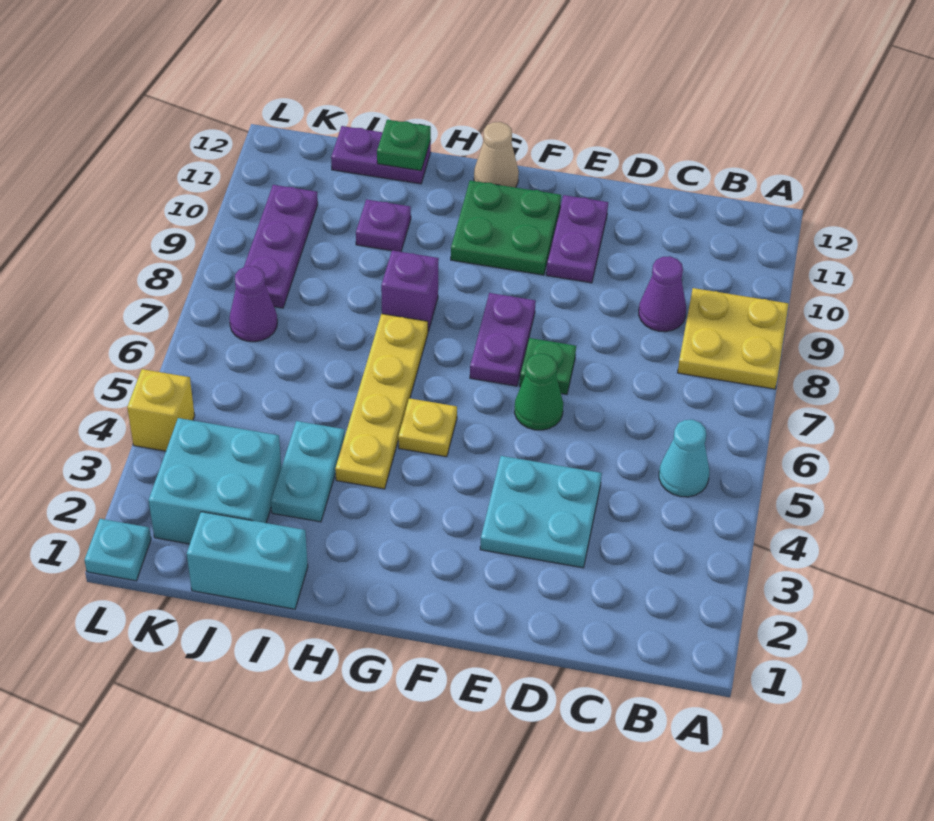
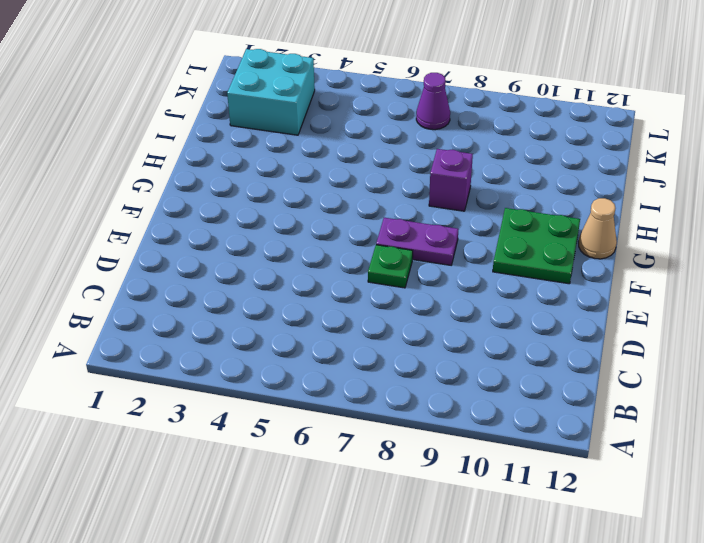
none -> yellow 2x2 plate [678,288,789,389]
none -> cyan 1x1 cone [659,420,709,497]
none -> purple 1x1 cone [639,256,686,332]

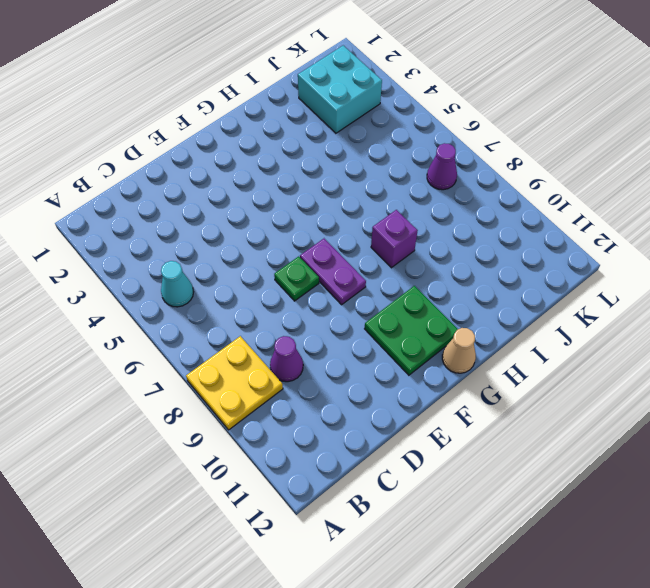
none -> cyan 2x2 plate [480,456,602,568]
none -> green 1x1 cone [514,354,563,430]
none -> purple 1x2 plate [546,195,608,283]

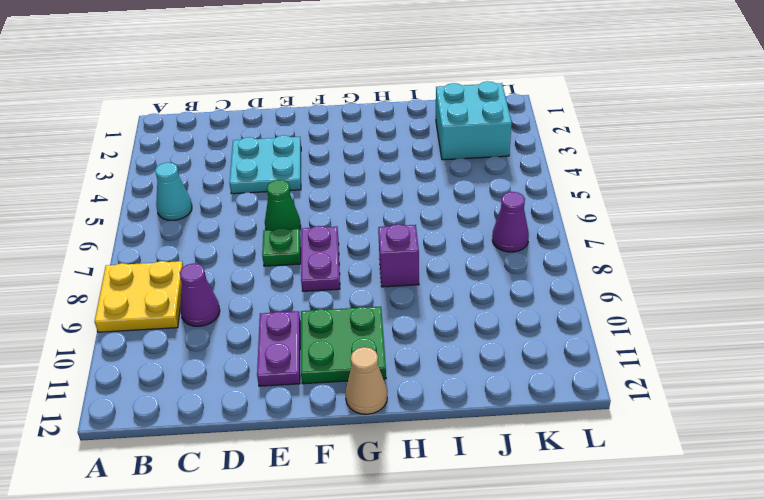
none -> yellow 1x1 plate [398,398,457,457]
none -> yellow 1x4 plate [335,314,428,489]
none -> cyan 1x2 brick [187,512,308,609]

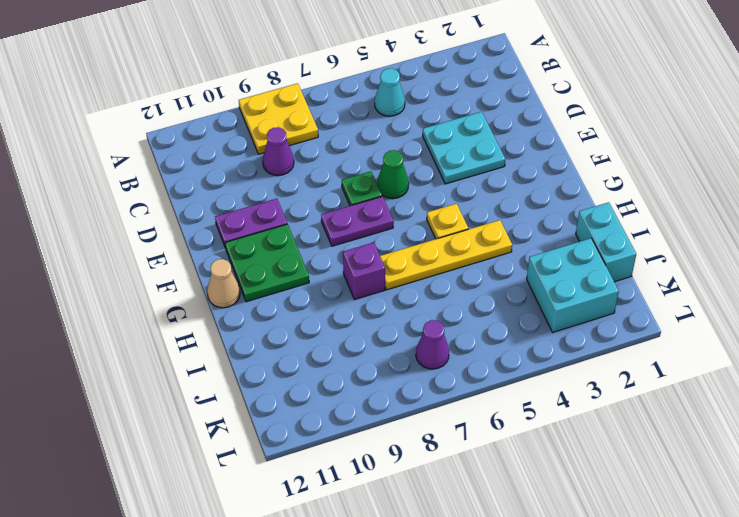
none -> cyan 1x2 plate [271,421,345,522]
none -> purple 1x1 plate [356,199,411,252]
none -> purple 1x2 plate [331,126,431,184]

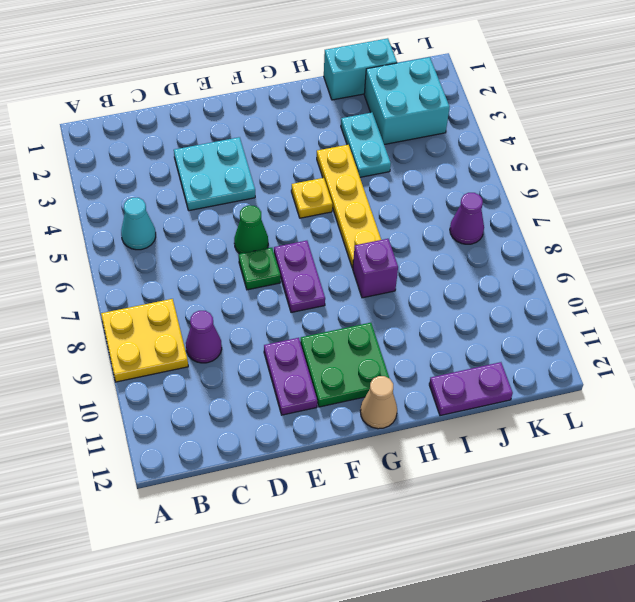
none -> purple 1x1 plate [356,199,411,252]
none -> purple 1x3 plate [244,185,318,308]
none -> cyan 1x1 plate [84,519,151,581]

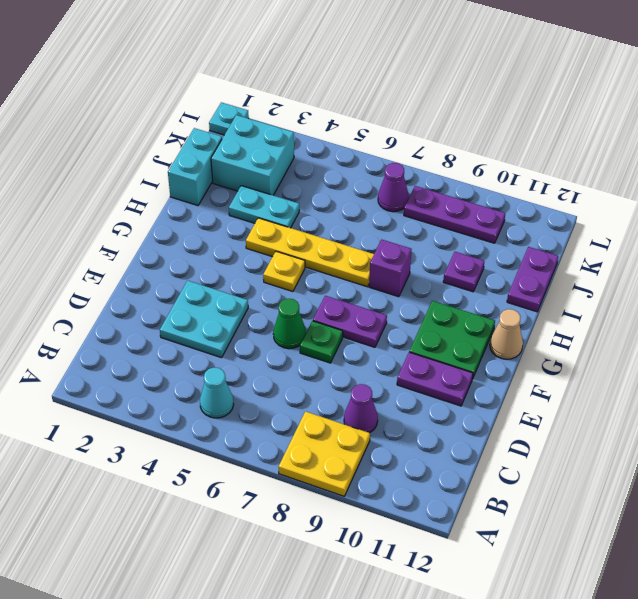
none -> yellow 1x1 brick [127,369,195,451]
none -> green 1x1 plate [377,120,431,171]

